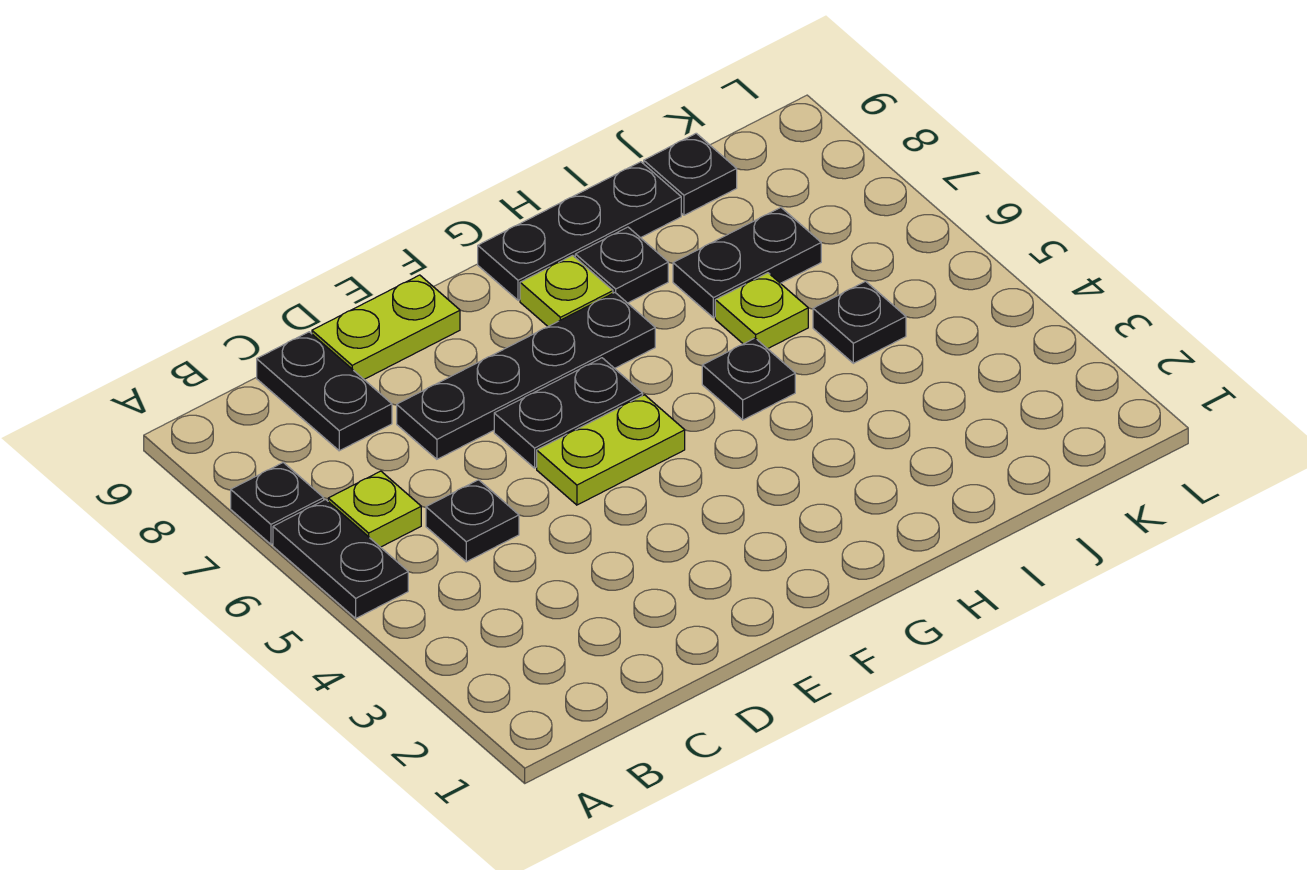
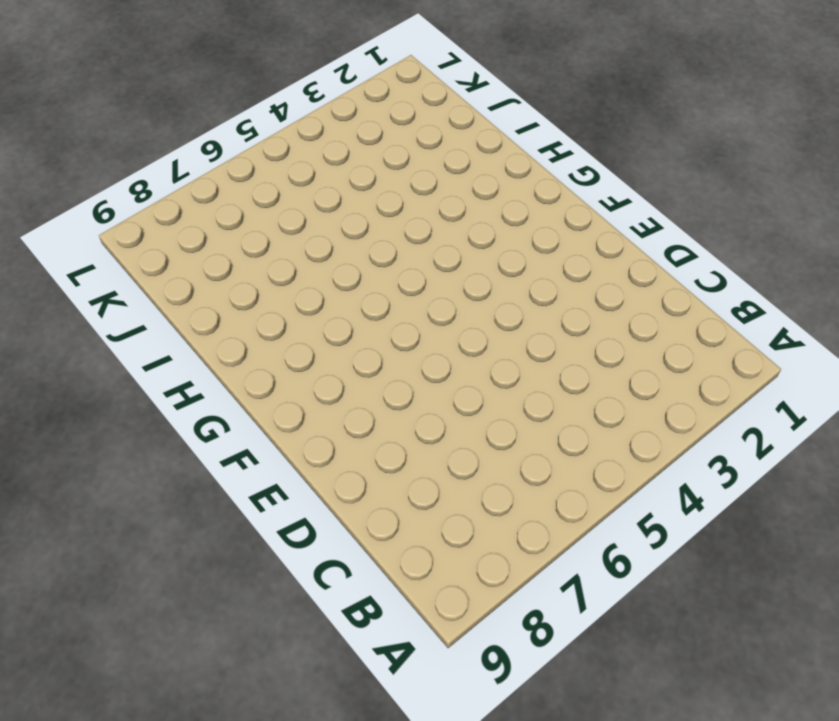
none -> black 1x2 plate [273,500,408,618]
none -> black 1x1 plate [231,463,324,544]
none -> lime 1x1 plate [328,471,421,547]

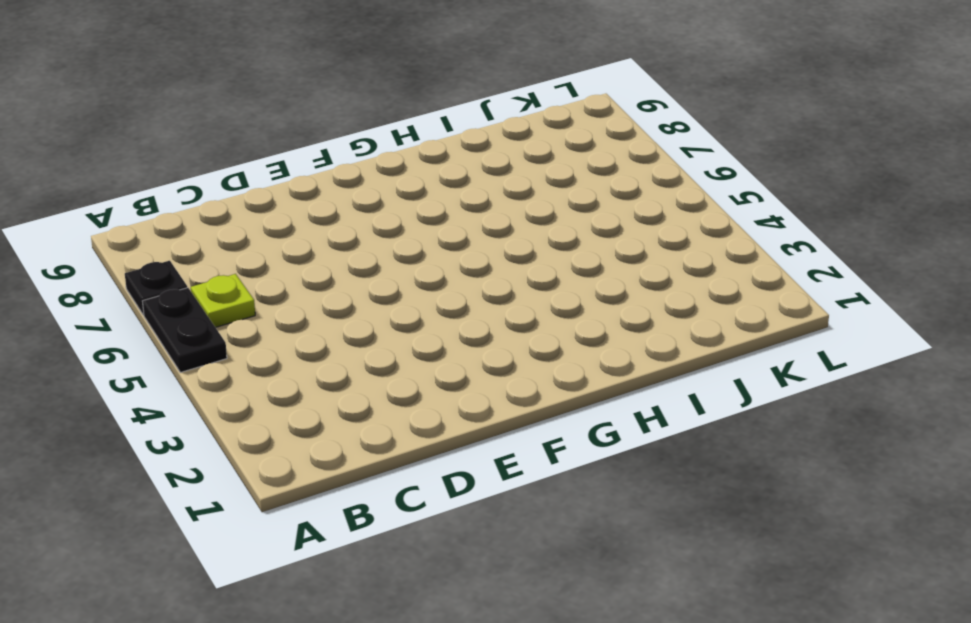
none -> black 1x1 plate [426,480,519,562]
none -> black 1x2 plate [257,332,392,451]
none -> black 1x4 plate [397,293,655,459]

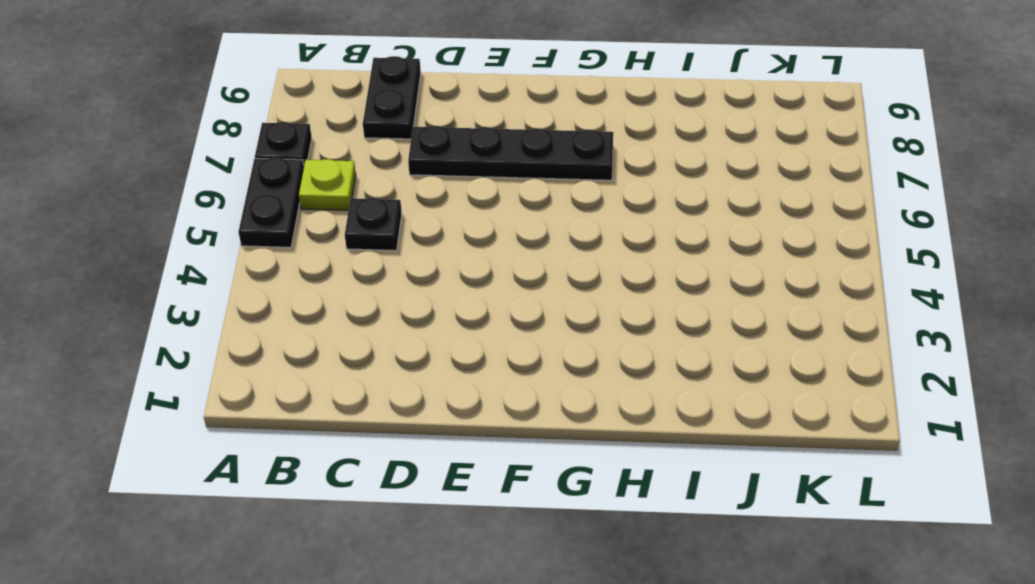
none -> lime 1x2 plate [312,275,460,379]
none -> lime 1x2 plate [537,395,685,505]
none -> black 1x2 plate [494,358,642,468]

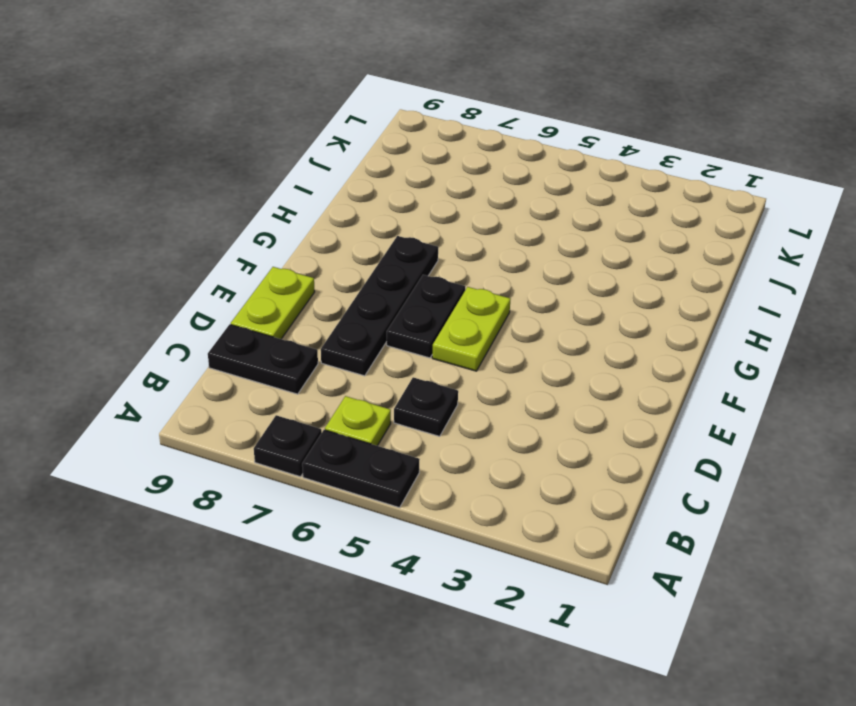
none -> lime 1x1 plate [520,255,613,326]
none -> black 1x3 plate [478,162,681,300]
none -> black 1x1 plate [702,338,795,420]

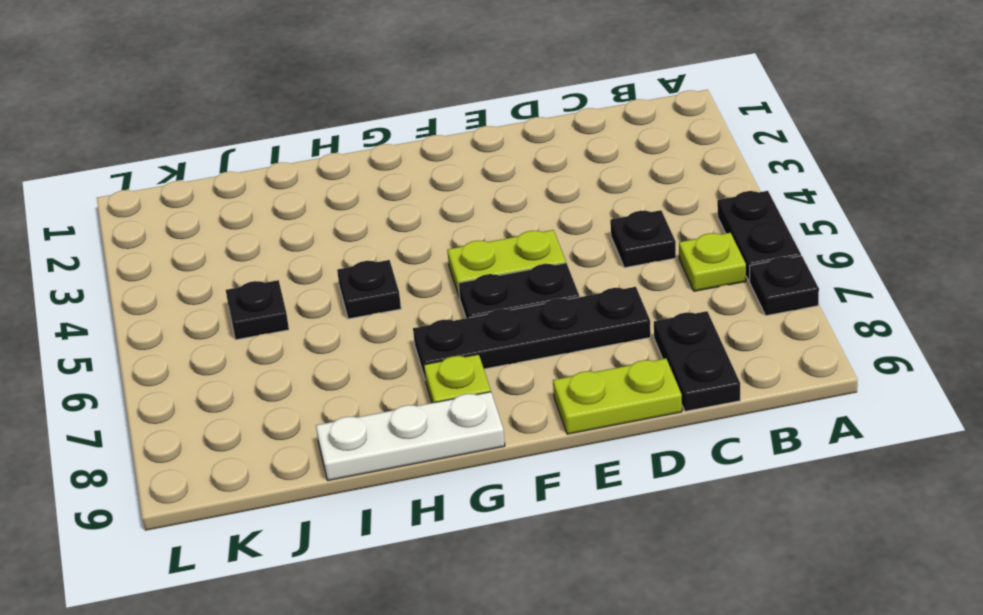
white 1x3 plate [316,392,505,481] -> black 1x3 plate [478,162,681,300]
none -> black 1x1 plate [575,227,668,303]
none -> lime 1x1 plate [715,273,808,349]
none -> black 1x2 plate [673,208,821,318]

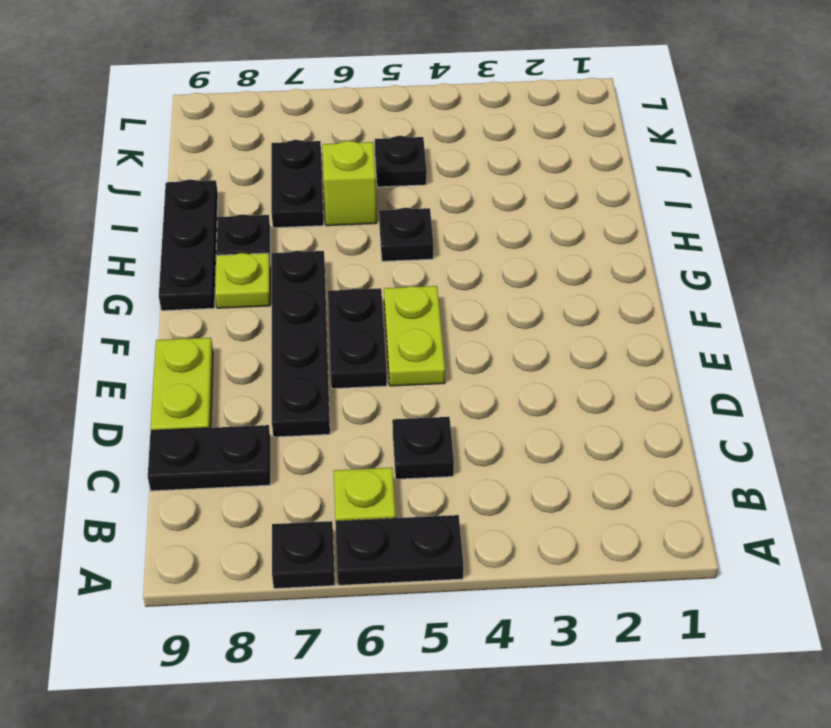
lime 1x1 brick [322,141,377,226] -> lime 1x1 plate [715,273,808,349]
none -> black 1x1 plate [644,133,737,215]

